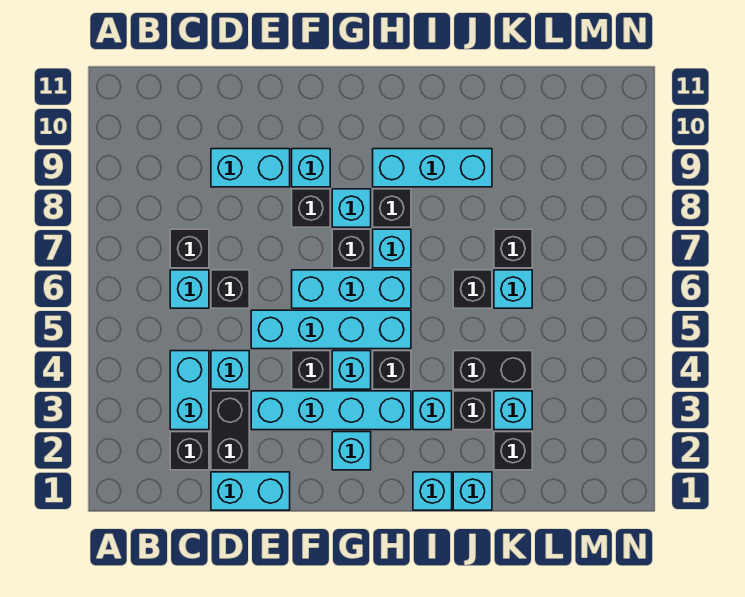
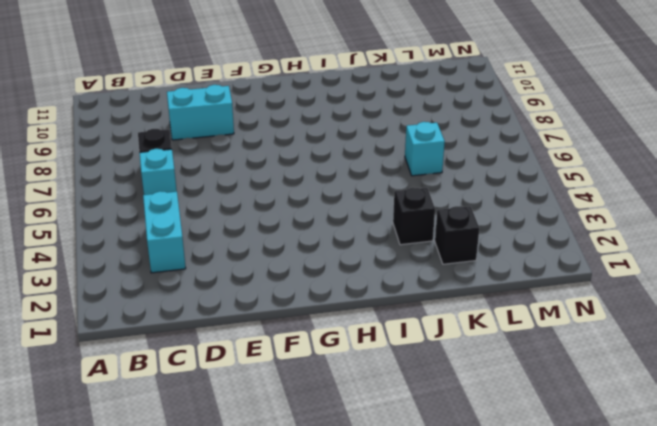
none -> black 1x1 brick [170,432,209,470]
none -> cyan 1x2 brick [211,472,290,510]
none -> black 1x2 brick [211,391,249,470]
none -> cyan 1x1 brick [211,351,249,389]

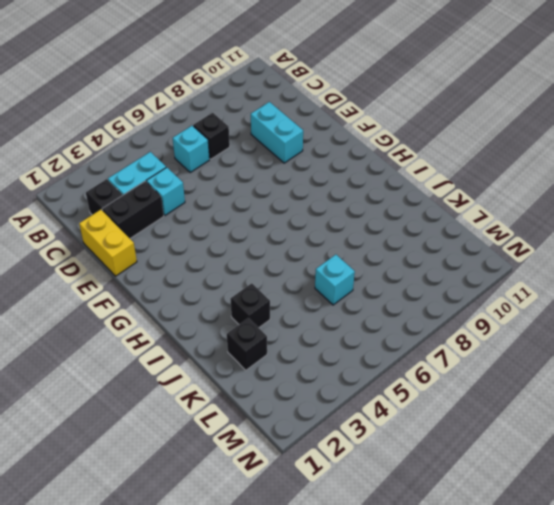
yellow 1x2 brick [79,210,137,276] -> cyan 1x2 brick [211,472,290,510]
none -> black 1x1 brick [211,270,249,308]
none -> cyan 1x4 brick [251,391,411,430]
none -> cyan 1x4 brick [251,310,411,349]
none -> black 1x1 brick [292,351,330,389]

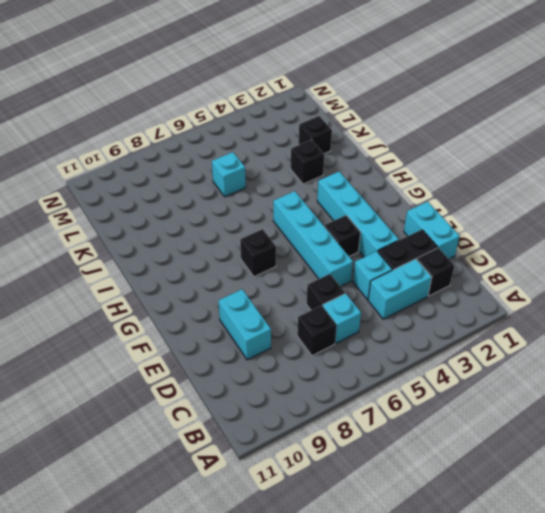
none -> cyan 1x3 brick [292,270,411,308]
none -> black 1x1 brick [292,189,330,227]
none -> cyan 1x1 brick [292,149,330,187]
none -> cyan 1x1 brick [332,432,371,470]

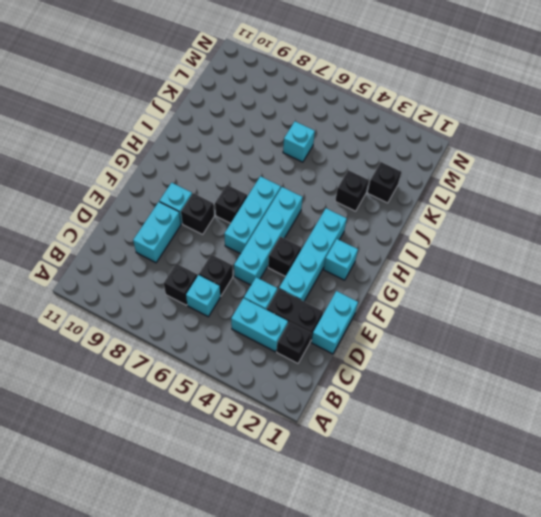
none -> cyan 1x1 brick [332,351,371,389]
none -> cyan 1x1 brick [332,189,371,227]
none -> black 1x1 brick [373,351,411,389]
none -> cyan 1x1 brick [373,229,411,268]

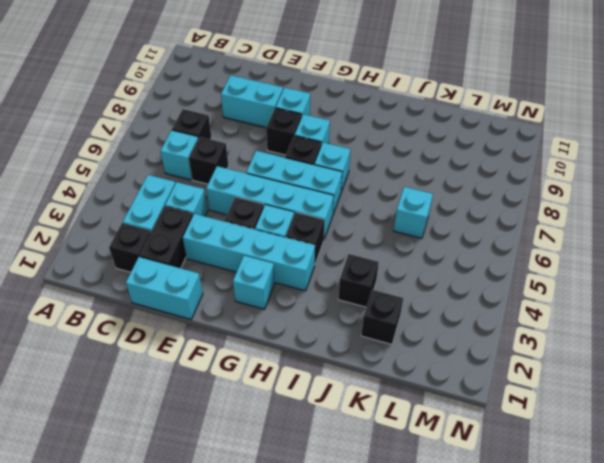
none -> black 1x1 brick [373,189,411,227]
none -> cyan 1x3 brick [373,149,492,187]
none -> cyan 1x1 brick [413,472,452,510]
none -> cyan 1x1 brick [413,391,452,430]

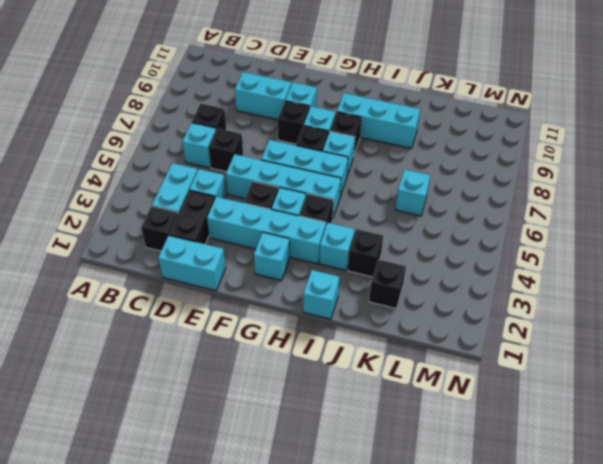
none -> cyan 1x1 brick [453,472,492,510]
none -> black 1x2 brick [453,351,532,389]
none -> black 1x1 brick [453,270,492,308]
none -> cyan 1x1 brick [494,391,532,430]

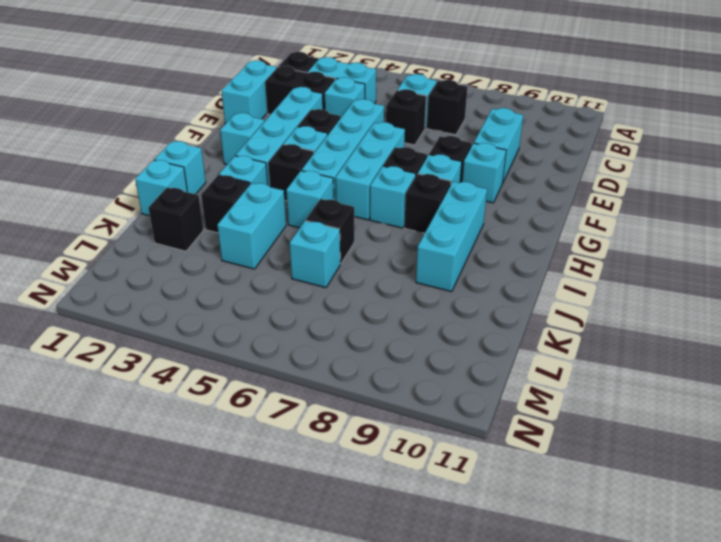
cyan 1x1 brick [286,171,334,228] -> cyan 1x1 brick moved to [494,391,532,430]
cyan 1x2 brick [217,183,286,269] -> black 1x2 brick [453,351,532,389]
none -> black 1x1 brick [494,229,532,268]

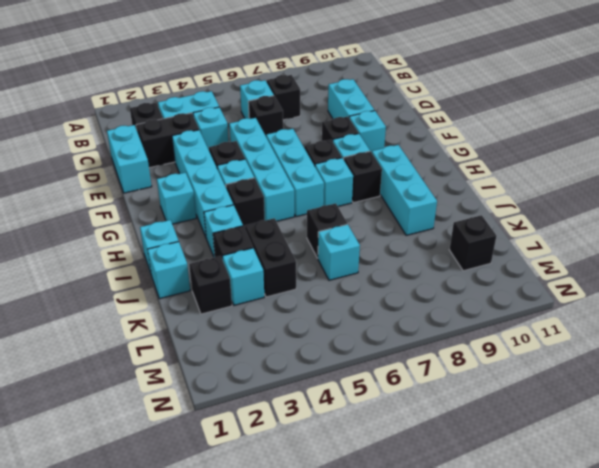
black 1x1 brick [449,215,496,271] -> black 1x1 brick moved to [494,229,532,268]

